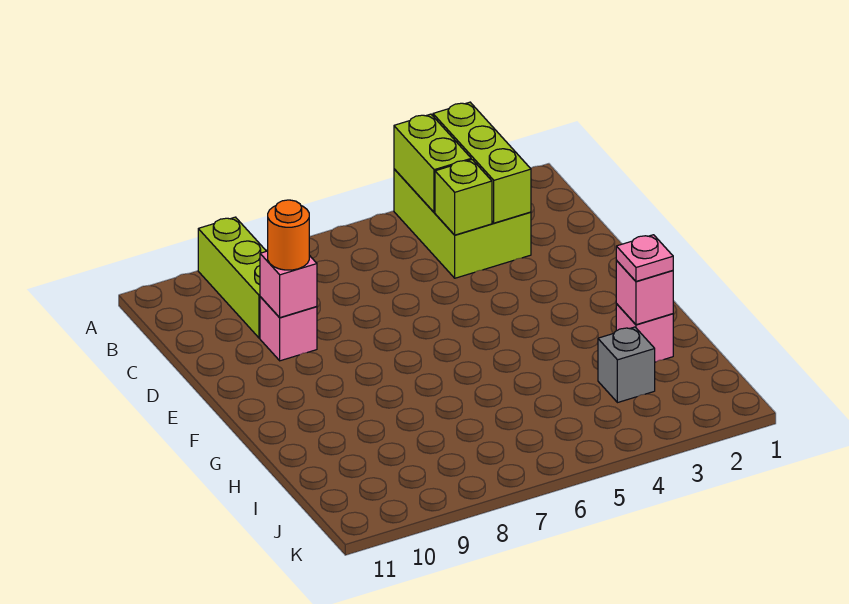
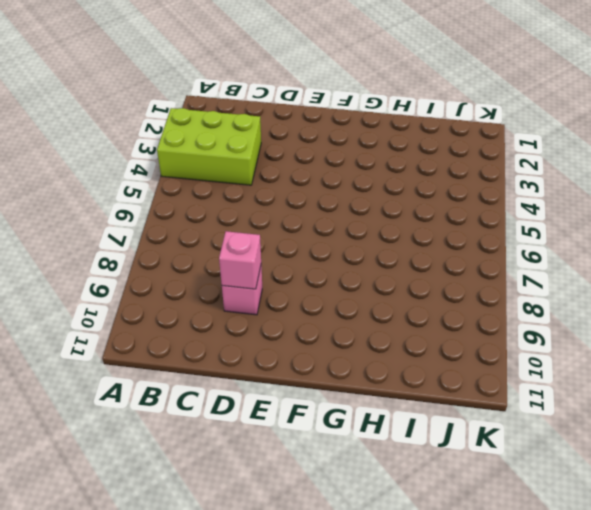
none -> lime 1x3 brick [198,217,266,338]
none -> pink 1x1 brick [616,304,673,362]
none -> grey 1x1 brick [598,327,655,403]

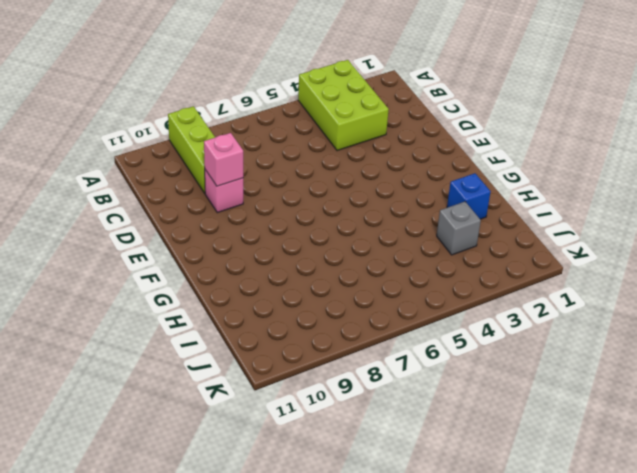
blue 1x1 brick [447,173,491,219] -> pink 1x1 brick [616,304,673,362]
none -> lime 1x3 brick [433,102,531,223]
none -> lime 1x2 brick [394,114,471,212]
none -> lime 1x1 brick [435,160,492,235]

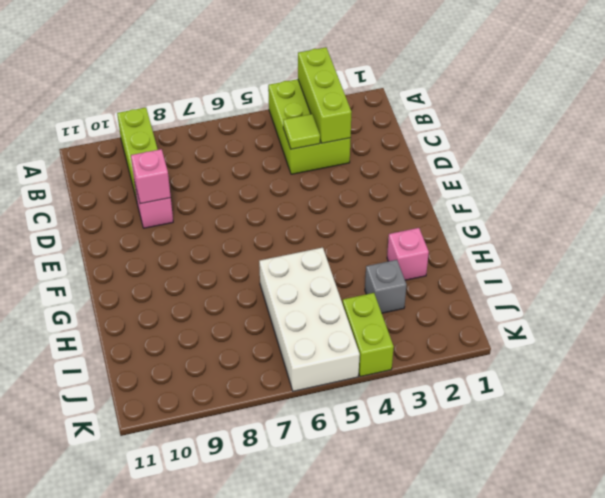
lime 1x1 tile [283,114,320,149] -> lime 1x1 brick [435,160,492,235]
white 2x4 brick [259,248,360,391] -> none
lime 1x2 brick [342,293,394,377] -> lime 1x2 brick moved to [394,114,471,212]
none -> pink 1x1 brick [616,261,673,325]
none -> orange 1x1 round brick [267,200,309,270]
none -> pink 1x1 plate [616,235,673,281]

